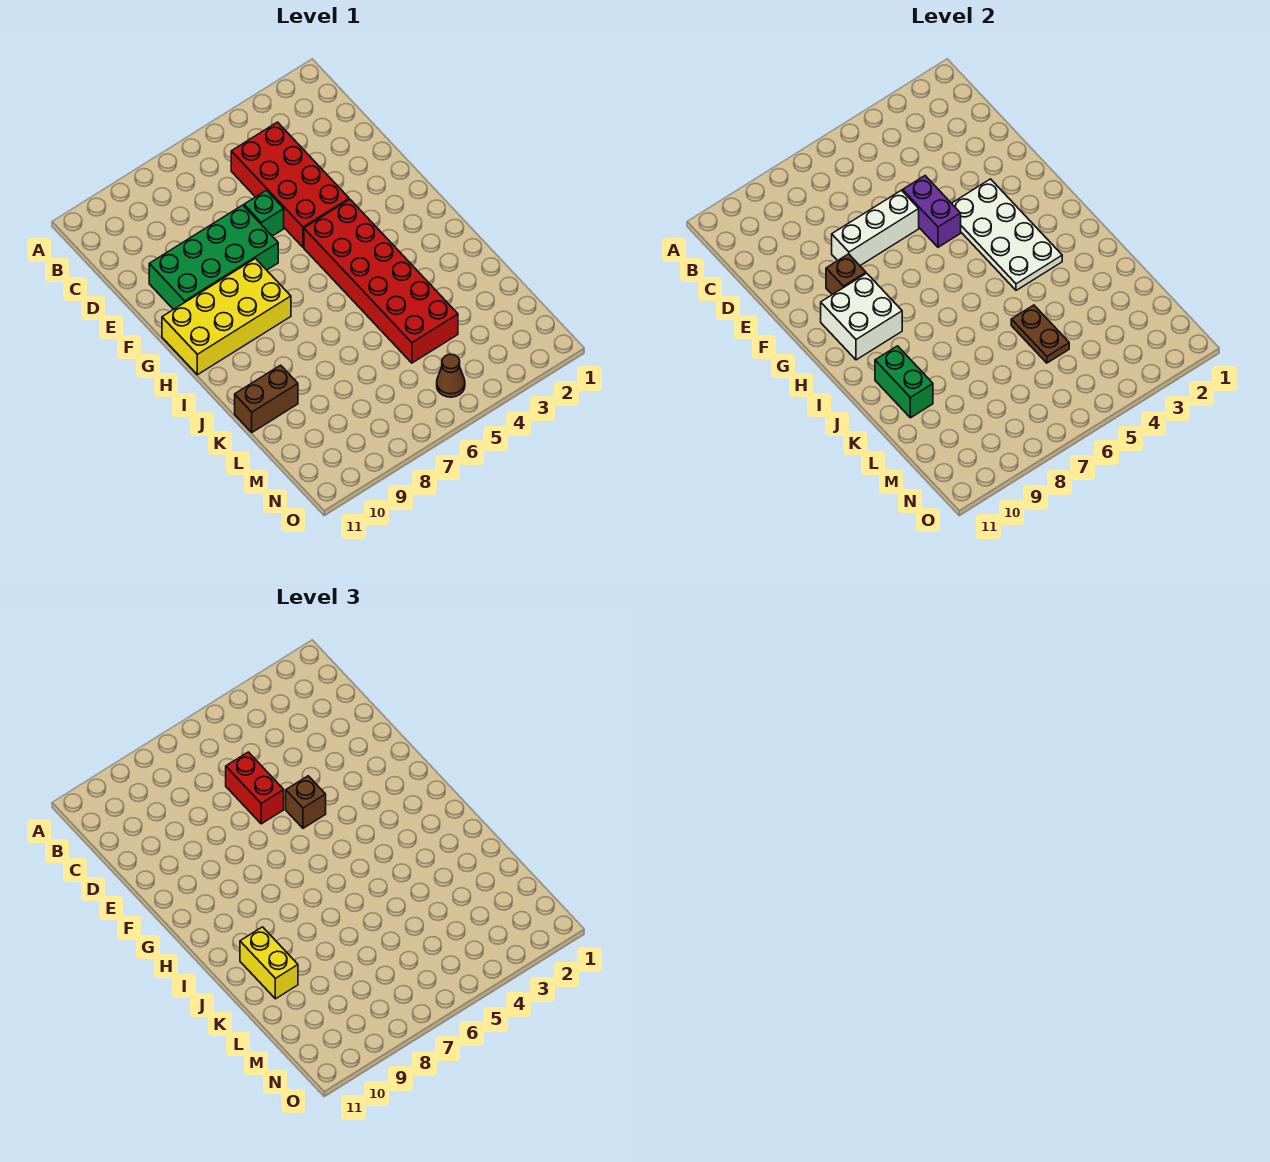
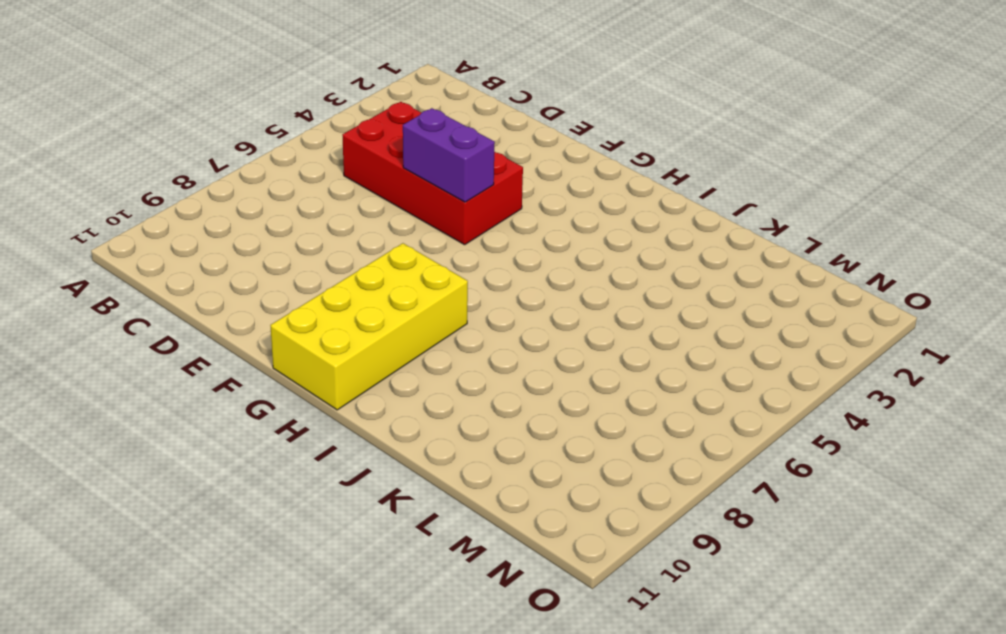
none -> green 1x1 brick [244,190,284,236]
none -> green 2x4 brick [149,205,278,310]
none -> red 2x6 brick [304,199,458,363]

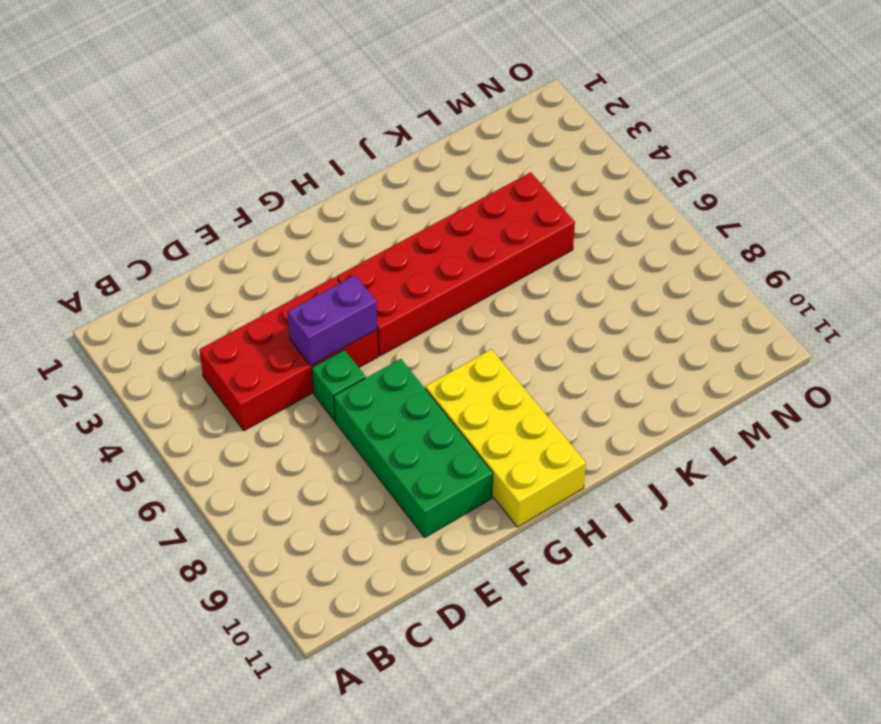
none -> brown 1x2 brick [235,365,298,432]
none -> brown 1x1 cone [437,354,465,397]
none -> white 1x3 brick [832,190,919,265]

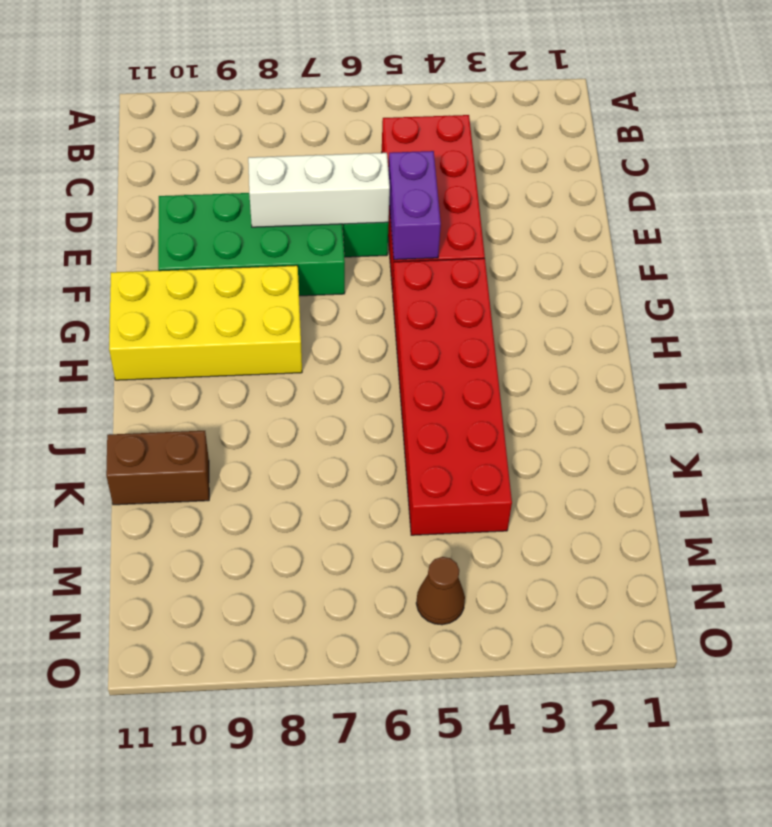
none -> white 2x4 plate [952,179,1062,290]
none -> brown 1x1 brick [826,254,866,295]
none -> white 2x2 brick [821,273,902,360]

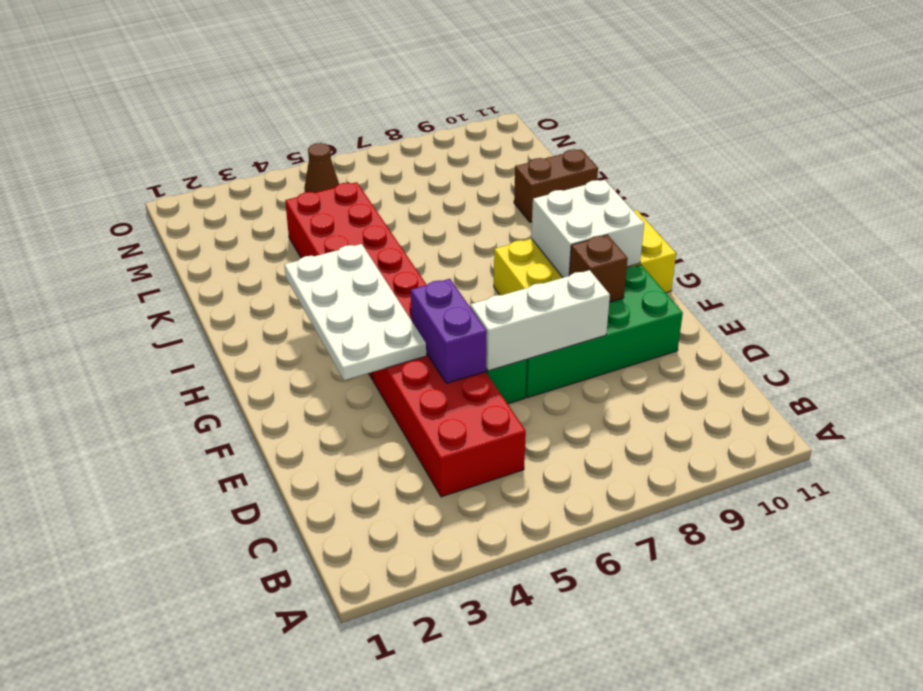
none -> green 1x2 brick [875,346,933,418]
none -> brown 1x2 plate [1011,305,1069,363]
none -> red 1x2 brick [226,752,284,824]

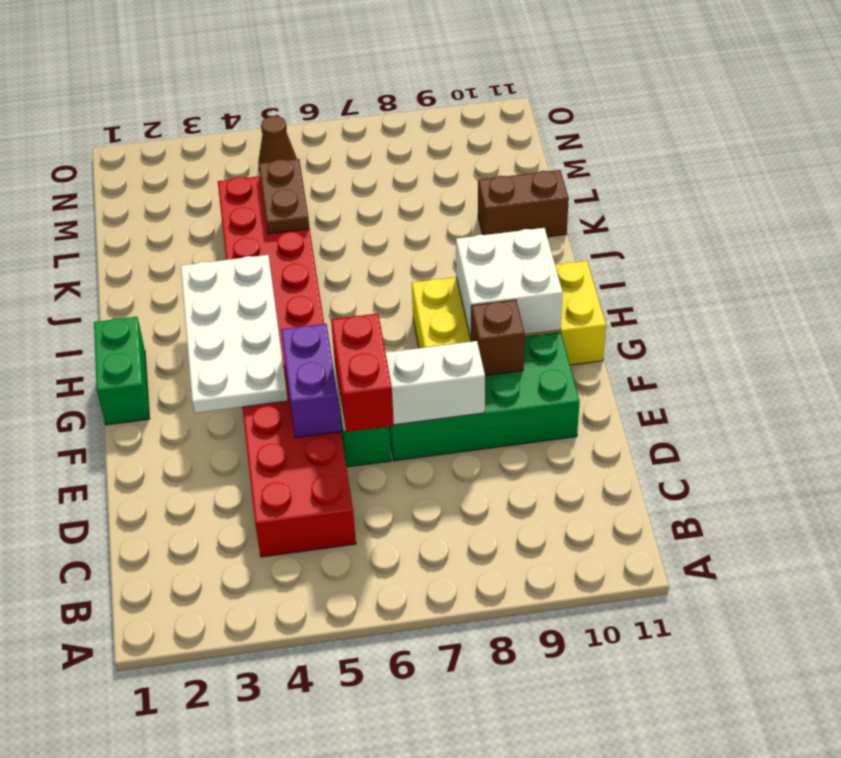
green 1x2 brick [94,317,150,425] -> green 1x2 brick moved to [875,346,933,418]
none -> brown 1x1 brick [286,776,326,828]
none -> yellow 1x2 brick [240,927,298,999]

